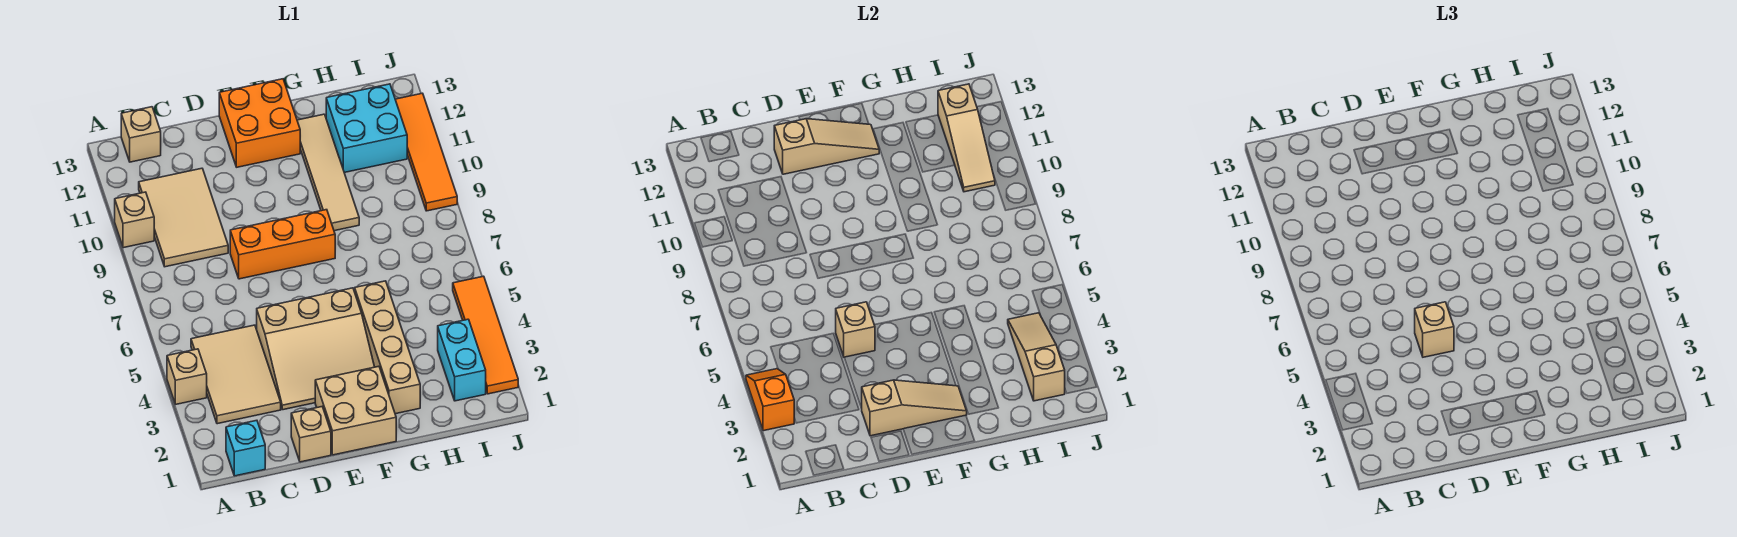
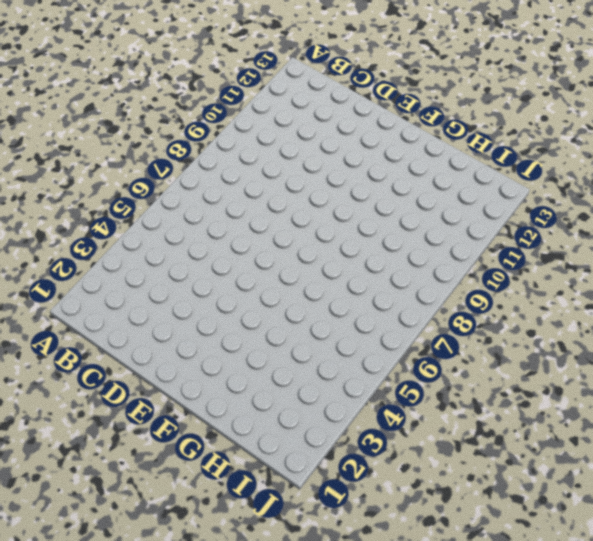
none -> tan 1x1 brick [167,349,207,404]
none -> tan 1x1 brick [115,192,154,248]
none -> cyan 1x1 brick [226,420,265,476]

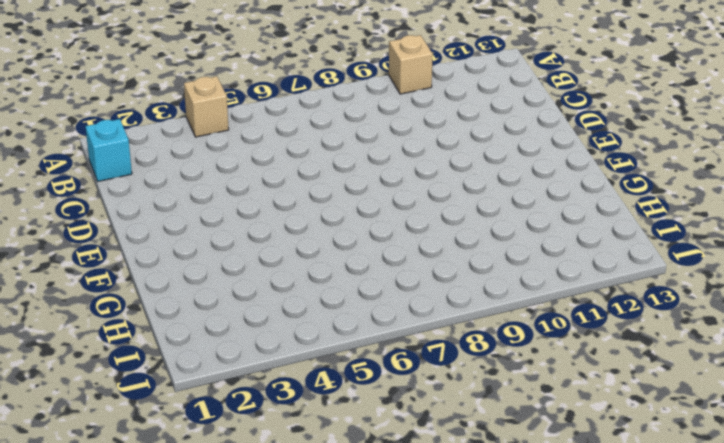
none -> tan 2x3 tile [191,325,281,424]
none -> tan 2x3 tile [139,168,228,267]
none -> tan 1x1 brick [121,107,161,162]

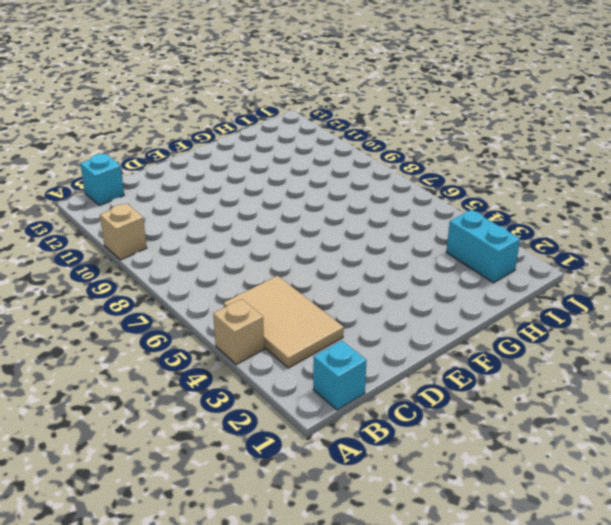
cyan 1x1 brick [80,154,124,206] -> tan 1x1 brick [121,107,161,162]
none -> tan 2x3 tile [139,168,228,267]
none -> tan 1x1 brick [291,407,331,462]
none -> tan 3x3 slope [257,288,374,410]

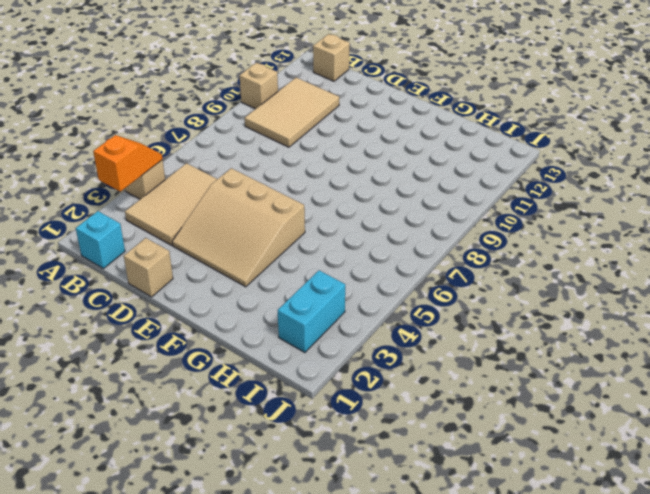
none -> orange 1x3 brick [230,210,335,279]
none -> tan 2x2 brick [315,366,396,455]
none -> orange 2x2 brick [219,79,300,167]

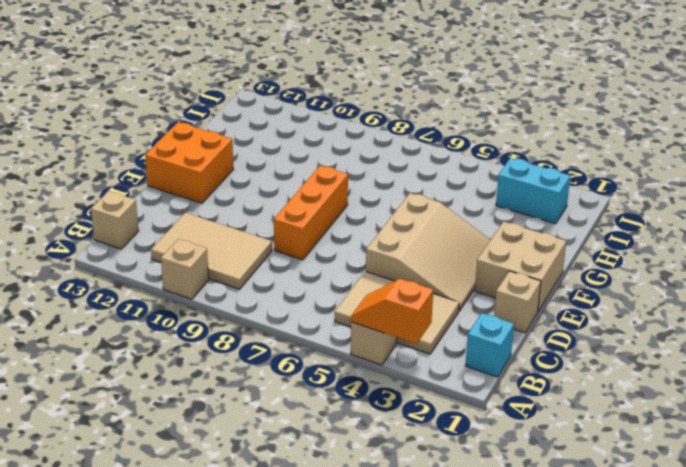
none -> tan 1x4 brick [355,281,420,414]
none -> tan 1x4 tile [297,114,359,231]
none -> cyan 2x2 brick [326,84,407,173]

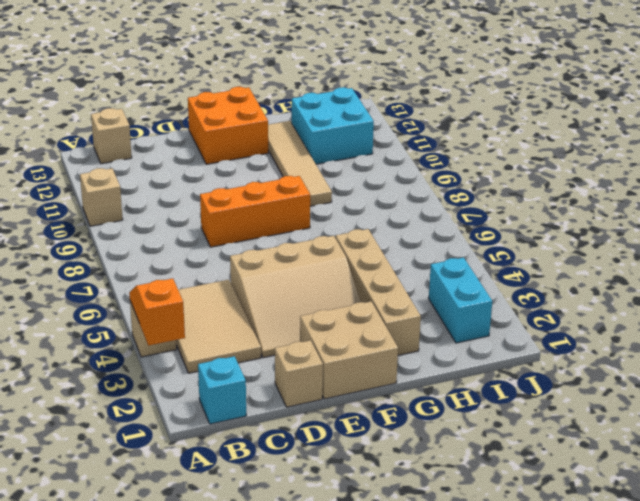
none -> tan 2x3 tile [139,168,228,267]
none -> orange 1x4 tile [453,276,518,394]
none -> orange 1x4 tile [395,93,457,211]

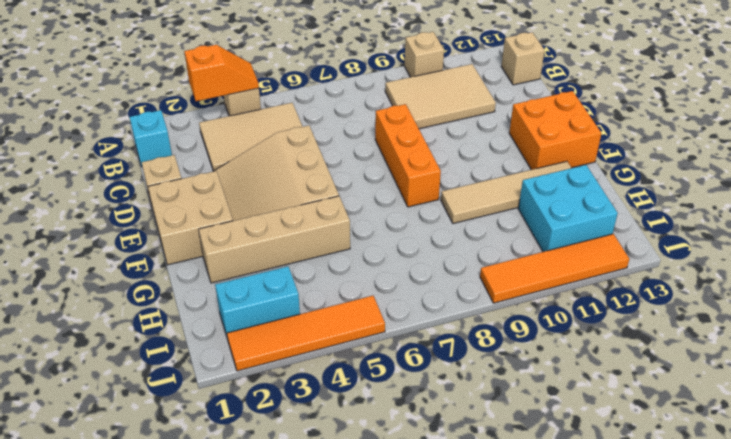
none -> tan 1x3 slope [862,380,967,436]
none -> tan 1x1 brick [836,302,875,357]
none -> tan 1x3 slope [774,119,879,174]

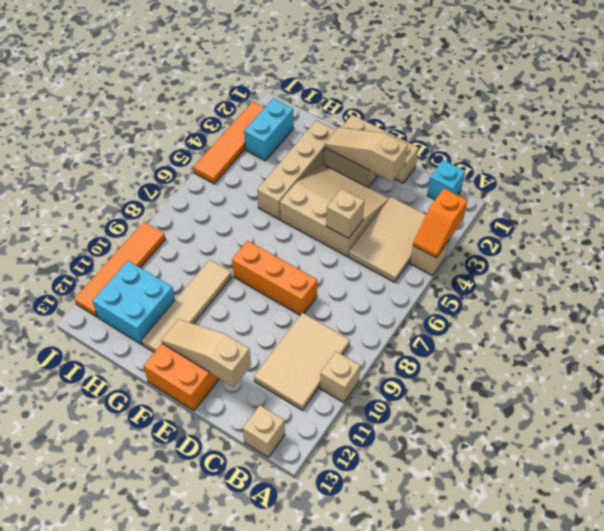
none -> tan 1x3 slope [1008,313,1065,401]
none -> tan 1x3 slope [938,84,995,192]
none -> tan 1x1 brick [1415,302,1454,357]

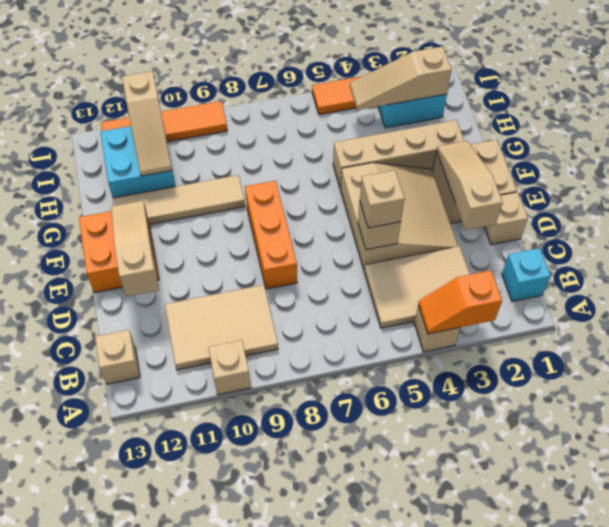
tan 1x3 slope [122,71,172,176] -> tan 1x3 slope turned to [938,84,995,192]

